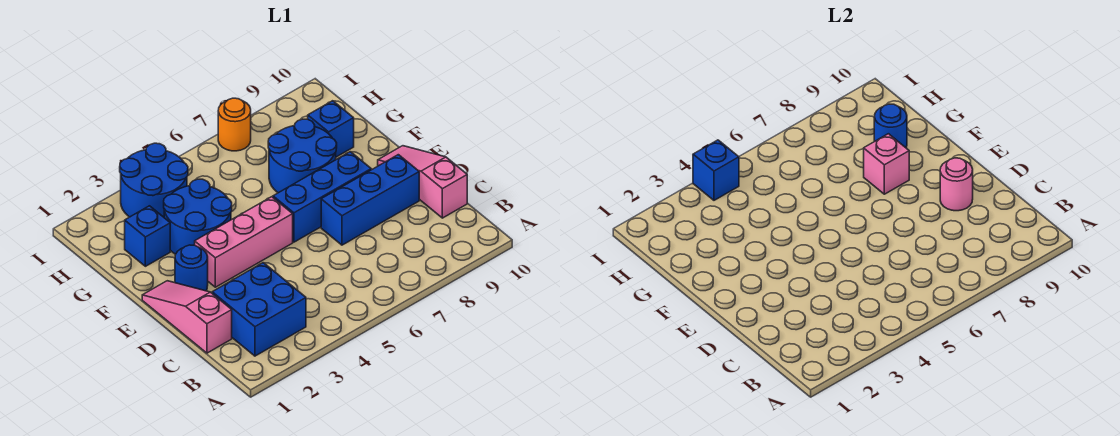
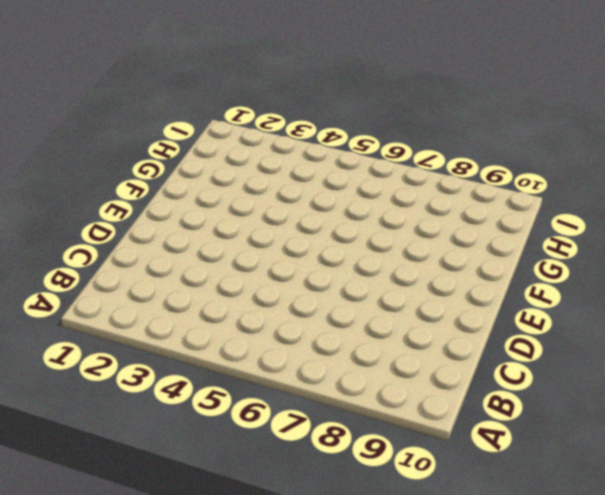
none -> blue 2x2 brick [212,263,306,356]
none -> pink 1x3 slope [142,281,232,353]
none -> pink 1x3 slope [378,146,467,218]

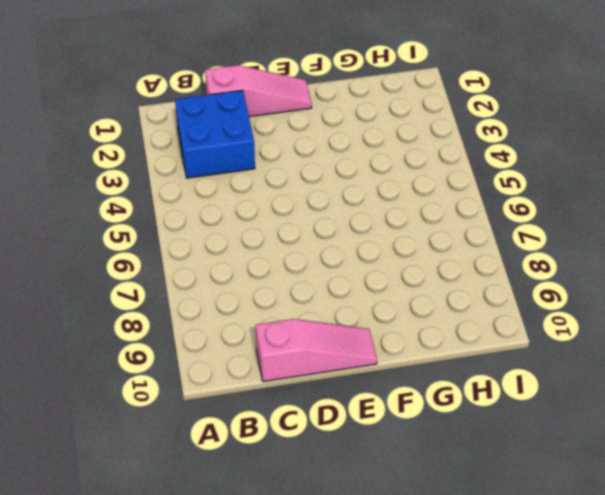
none -> blue 1x3 brick [321,155,419,245]
none -> blue 1x1 round brick [175,245,208,291]
none -> pink 1x3 brick [195,197,293,287]

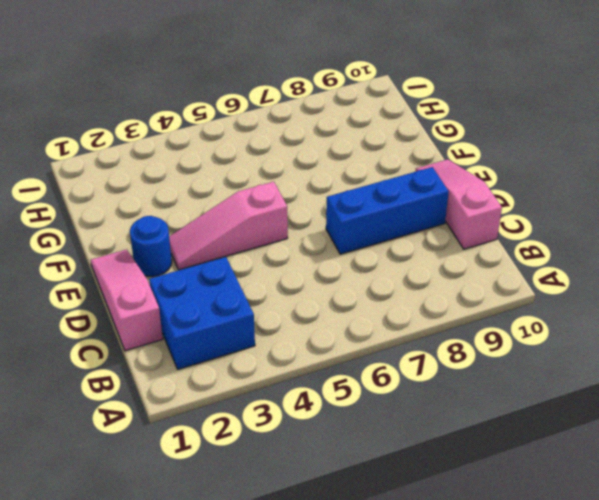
pink 1x3 slope [169,182,288,270] -> pink 1x3 brick [195,197,293,287]
none -> blue 1x3 brick [273,152,371,242]
none -> blue 2x2 round brick [164,179,232,254]
none -> blue 2x2 round brick [268,119,337,193]

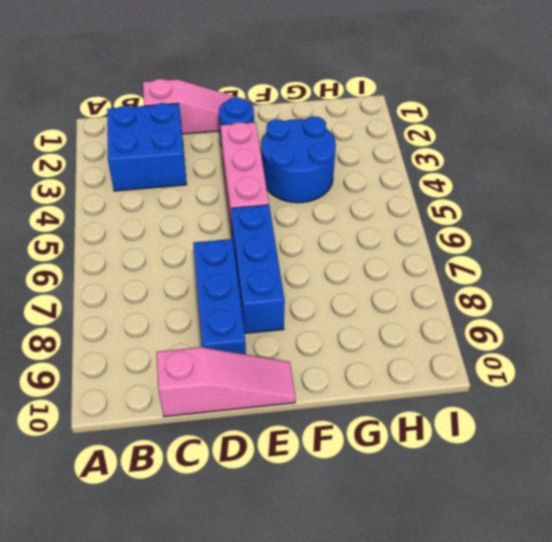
none -> blue 2x2 round brick [268,119,337,193]
none -> blue 1x1 brick [125,206,170,266]
none -> blue 1x1 brick [308,101,354,157]

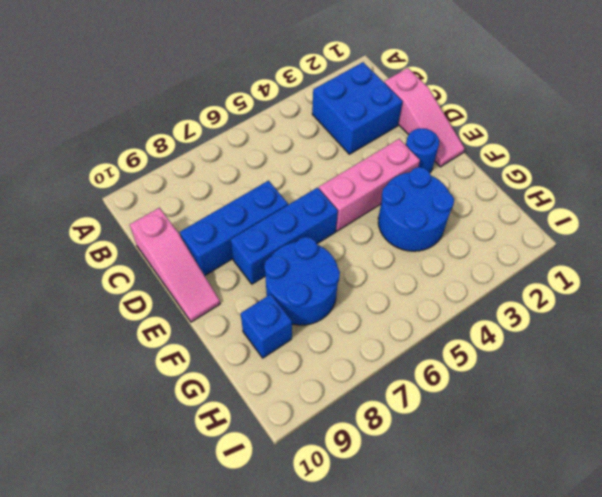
none -> blue 1x1 brick [125,206,170,266]
none -> blue 2x2 round brick [120,143,188,217]
none -> orange 1x1 round brick [218,98,251,151]

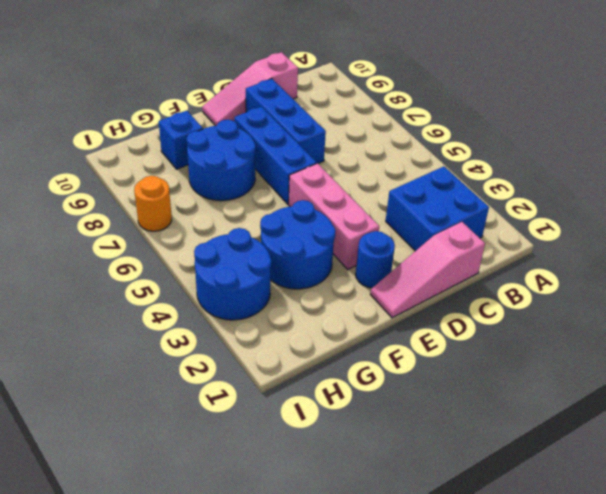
none -> blue 1x1 brick [125,206,170,266]
none -> pink 1x1 round brick [940,158,973,211]
none -> pink 1x1 brick [864,134,909,194]

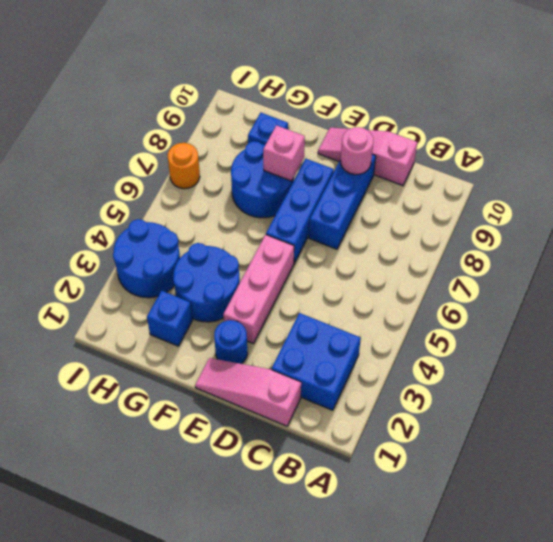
none -> blue 1x1 round brick [874,104,907,148]
none -> blue 1x1 brick [693,140,739,200]

